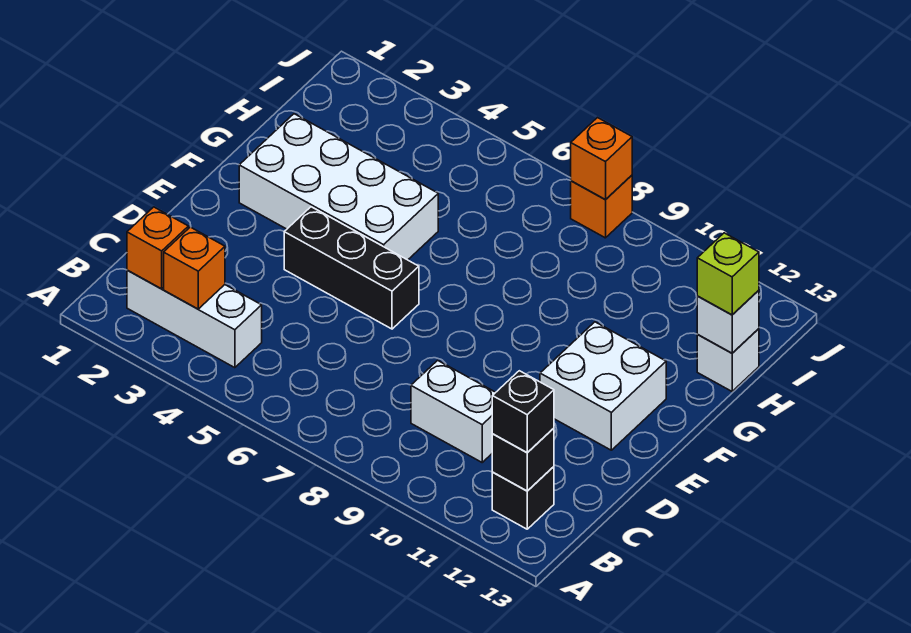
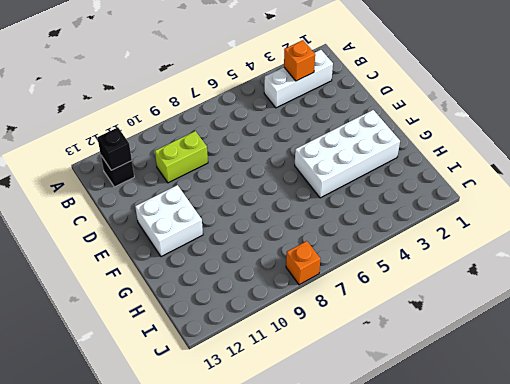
lime 1x2 brick [155,131,208,183] -> white 1x2 brick [411,360,496,462]
none -> black 1x3 brick [284,207,419,329]
none -> white 1x1 brick [697,329,759,391]
none -> orange 1x1 brick [127,207,188,289]

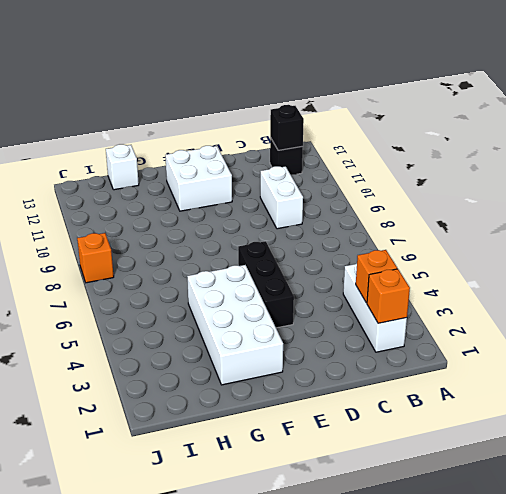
none -> white 1x1 brick [697,290,759,353]
none -> orange 1x1 brick [571,118,632,200]
none -> black 1x1 brick [492,371,554,453]

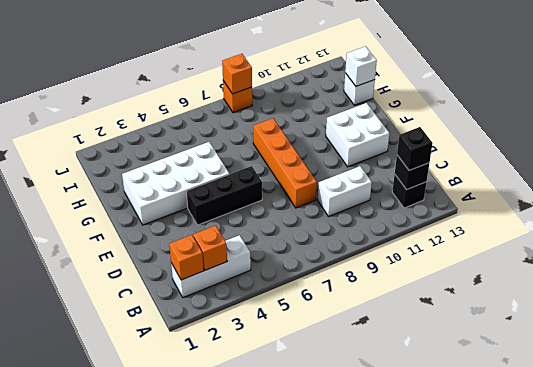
orange 1x4 brick [253,118,317,208] -> none
none -> lime 1x1 brick [697,233,759,315]

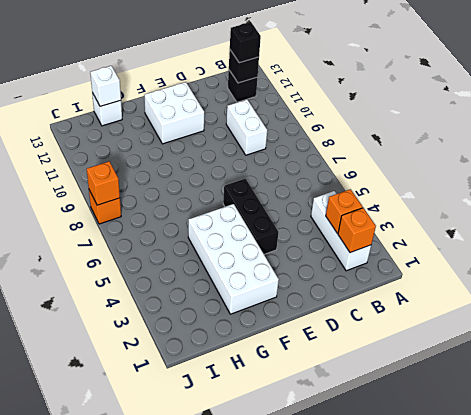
none -> lime 1x1 brick [697,233,759,315]

